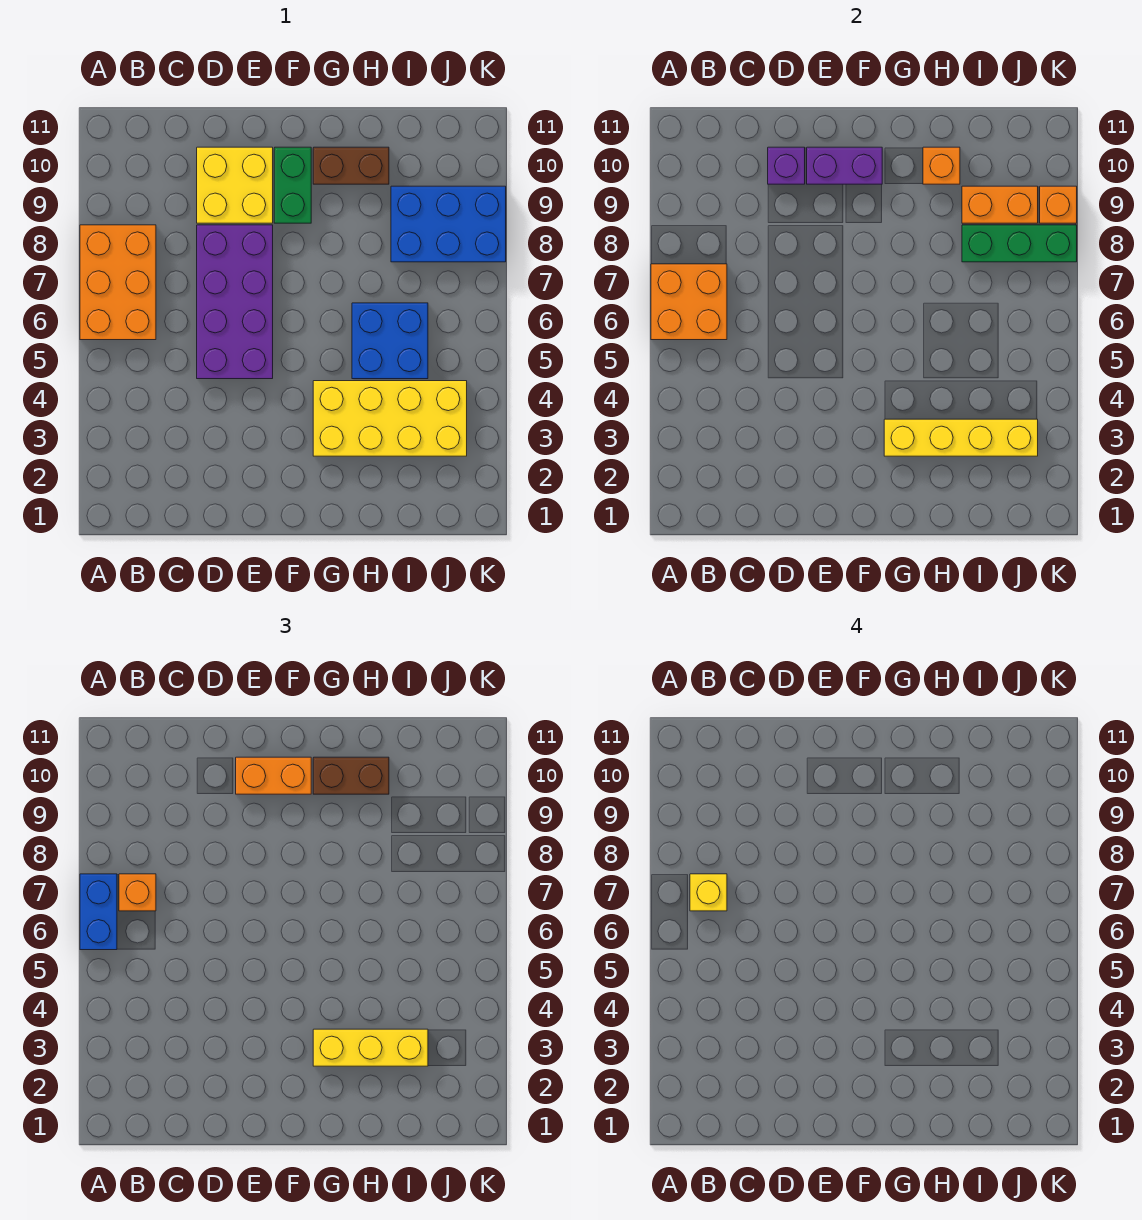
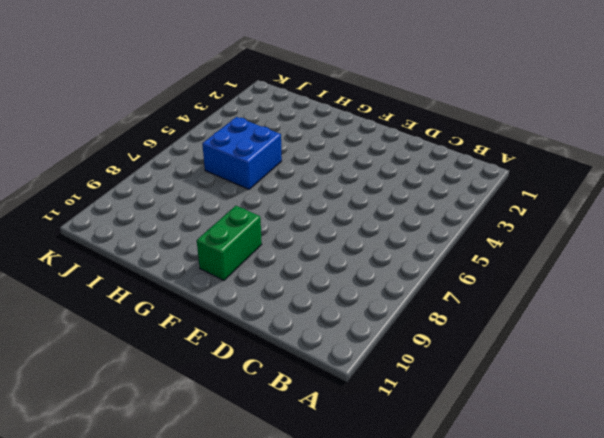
none -> orange 2x3 brick [80,225,156,340]
none -> purple 2x4 brick [197,225,273,379]
none -> yellow 2x2 brick [197,147,273,223]

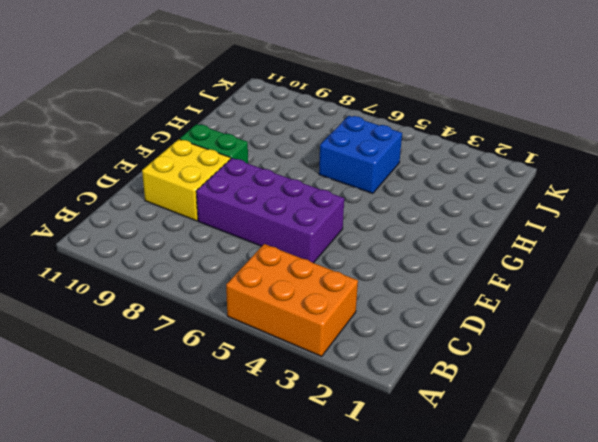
orange 2x3 brick [226,244,358,356] -> orange 2x3 brick moved to [80,225,156,340]
none -> yellow 2x4 brick [313,381,467,456]
none -> brown 1x2 brick [313,147,389,184]
none -> blue 2x3 brick [391,186,506,262]

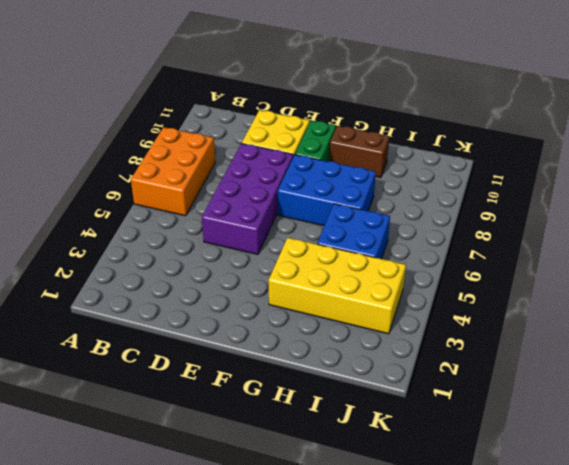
blue 2x3 brick [278,155,376,226] -> blue 2x3 brick moved to [391,186,506,262]
none -> orange 2x2 brick [651,264,727,340]
none -> purple 1x1 brick [768,147,805,184]
none -> purple 1x2 brick [807,147,882,184]

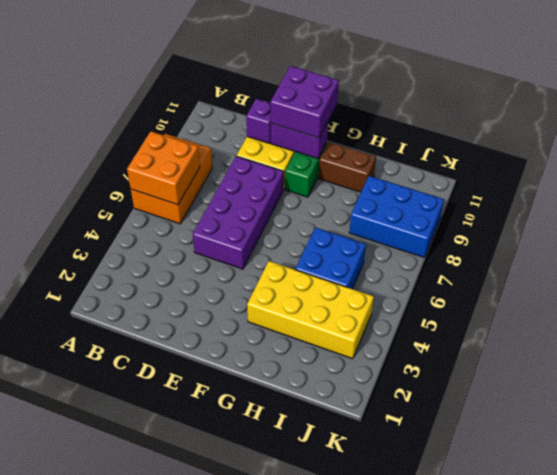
purple 2x2 brick [270,66,339,138] -> orange 1x2 brick [236,757,311,794]
none -> yellow 1x4 brick [884,419,1038,456]
none -> orange 1x1 brick [923,147,960,184]
none -> green 1x3 brick [962,225,1077,262]

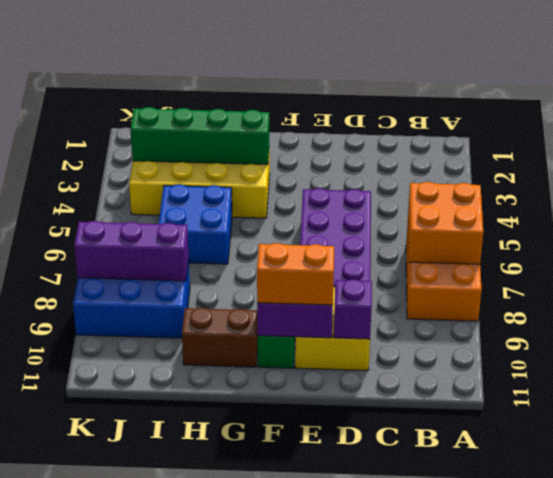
green 1x4 brick [130,107,269,165] -> yellow 1x4 brick [884,419,1038,456]
purple 1x3 brick [74,221,189,281] -> green 1x3 brick [962,225,1077,262]
none -> orange 1x1 brick [923,147,960,184]
none -> orange 1x2 brick [962,186,1038,223]
none -> orange 1x1 brick [1040,186,1077,223]

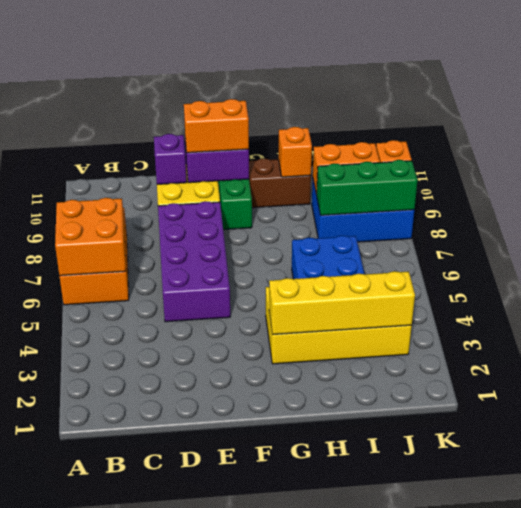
none -> blue 1x2 brick [80,874,117,950]
none -> orange 1x1 brick [119,874,156,911]
none -> yellow 1x3 brick [313,1029,428,1066]

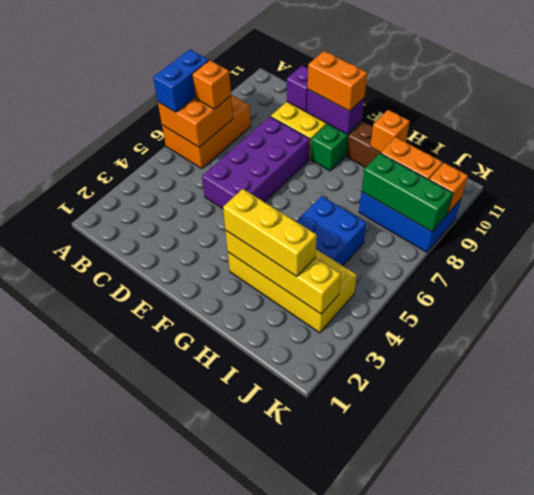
none -> brown 1x2 brick [313,757,389,794]
none -> yellow 1x1 brick [690,874,727,911]

